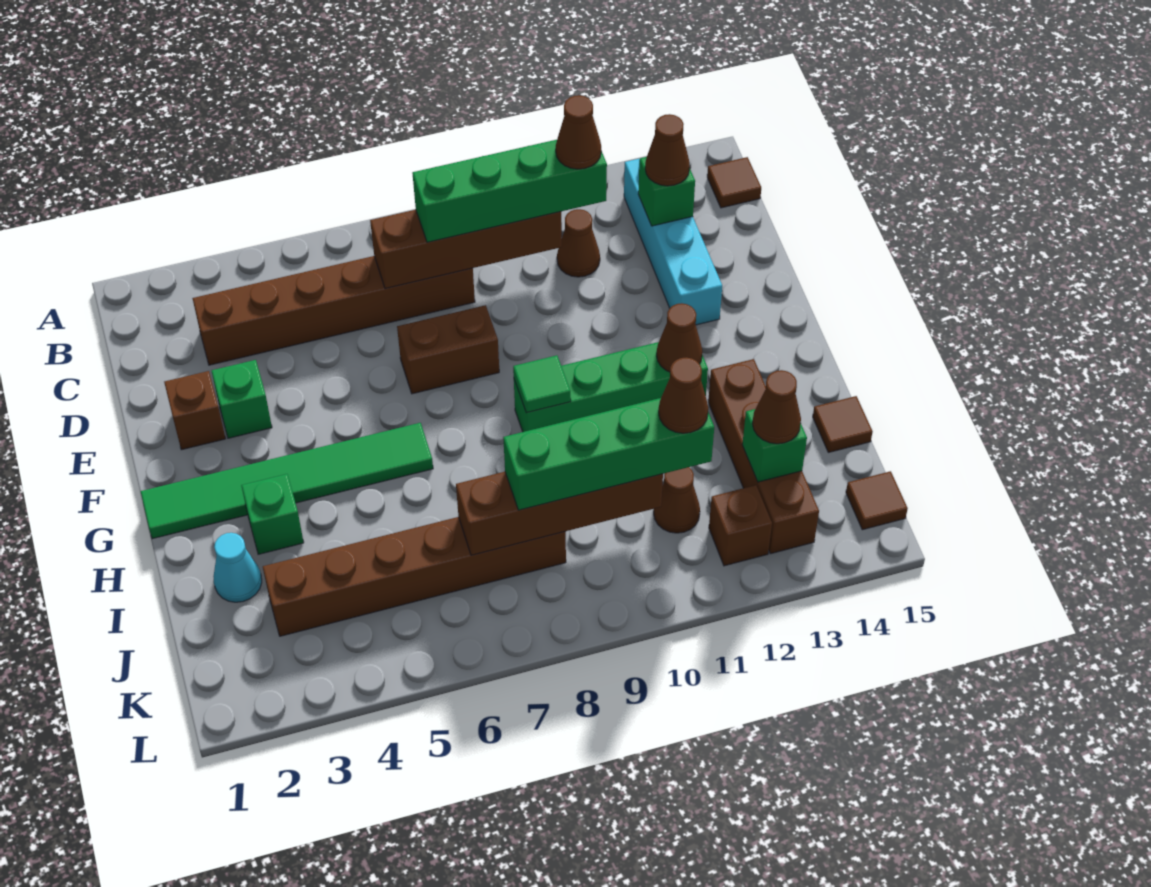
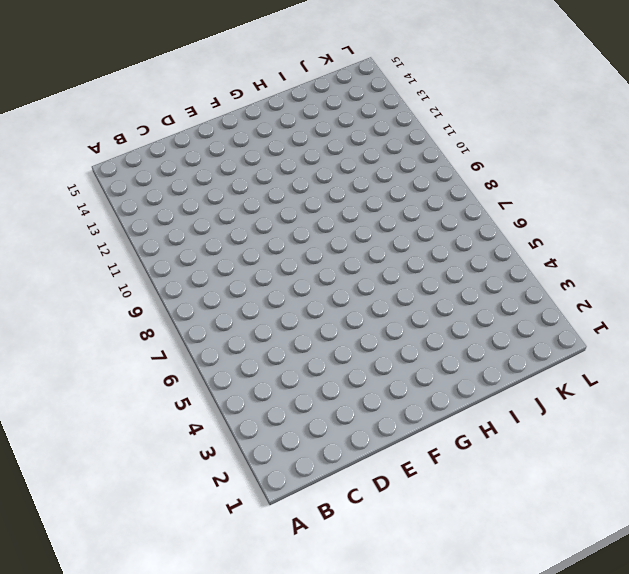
none -> cyan 1x4 brick [624,159,722,325]
none -> brown 1x1 tile [707,157,761,208]
none -> brown 1x6 brick [192,256,475,365]

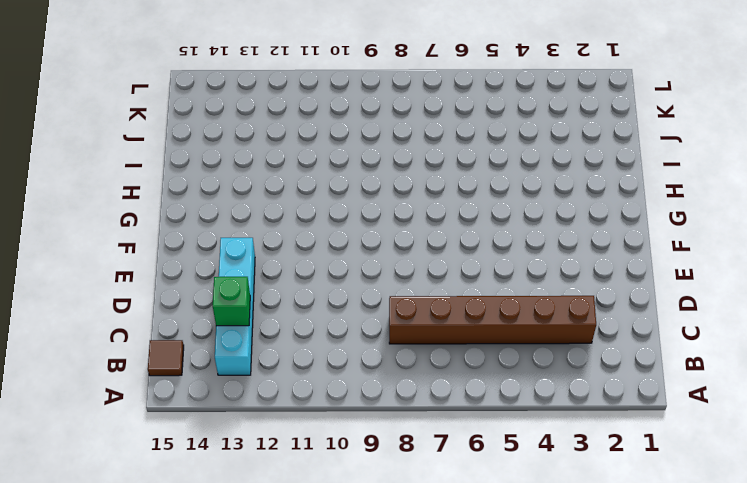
none -> brown 1x1 cone [557,209,600,277]
none -> brown 1x1 brick [164,371,226,450]
none -> green 1x1 brick [212,360,272,438]

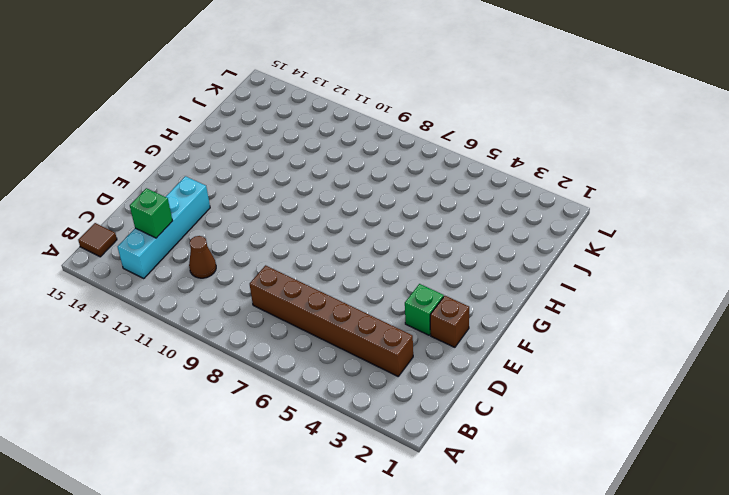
none -> brown 1x2 brick [397,305,499,394]
none -> green 1x6 tile [141,423,433,539]
none -> green 1x4 brick [514,342,708,432]

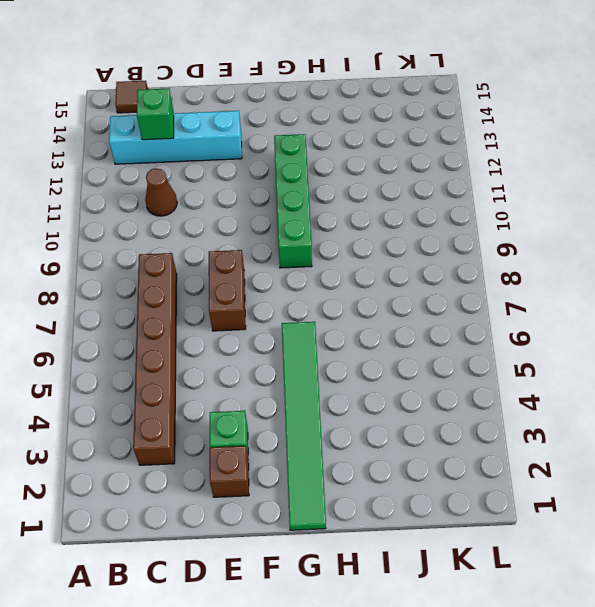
none -> green 1x1 brick [241,474,304,554]
none -> brown 1x4 brick [708,359,819,554]
none -> cyan 1x1 cone [213,533,262,602]

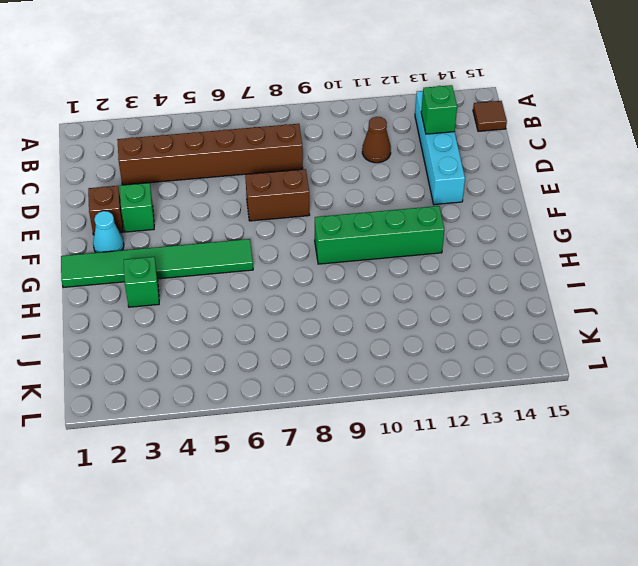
cyan 1x1 cone [93,211,124,253] -> cyan 1x1 cone moved to [213,533,262,602]
none -> brown 1x4 brick [708,359,819,554]
none -> brown 1x1 tile [813,396,873,452]
none -> brown 1x6 brick [263,517,566,636]

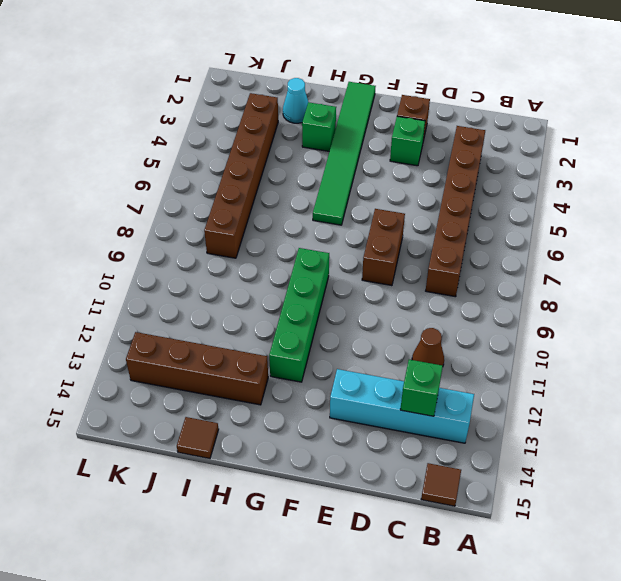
none -> brown 1x1 cone [654,467,700,533]
none -> brown 1x1 brick [709,485,772,566]
none -> brown 1x1 tile [846,471,908,530]

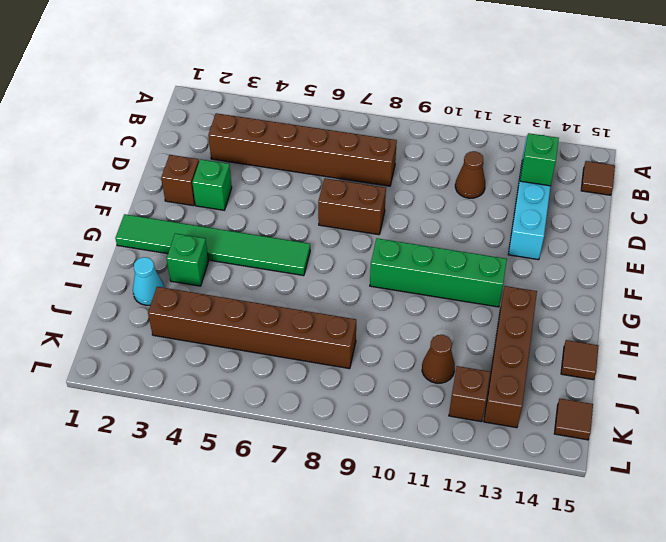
none -> brown 1x4 brick [370,210,562,289]
none -> green 1x1 tile [513,355,571,413]
none -> brown 1x1 cone [657,303,702,372]

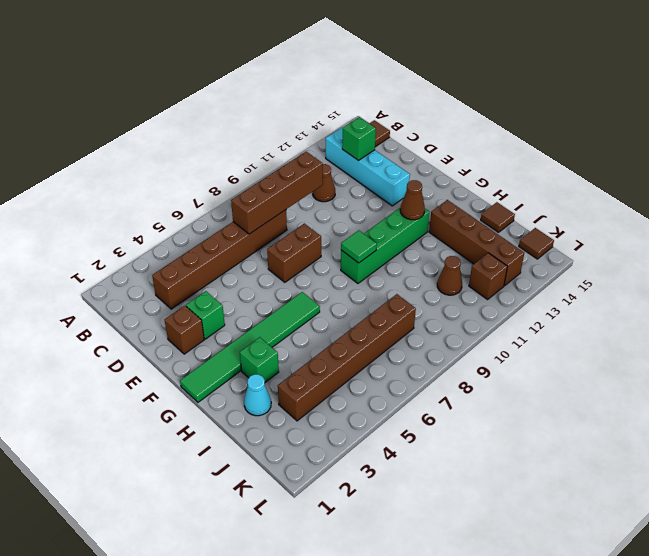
none -> brown 1x4 brick [456,472,663,555]
none -> green 1x1 brick [742,409,807,482]
none -> green 1x4 brick [413,140,607,242]

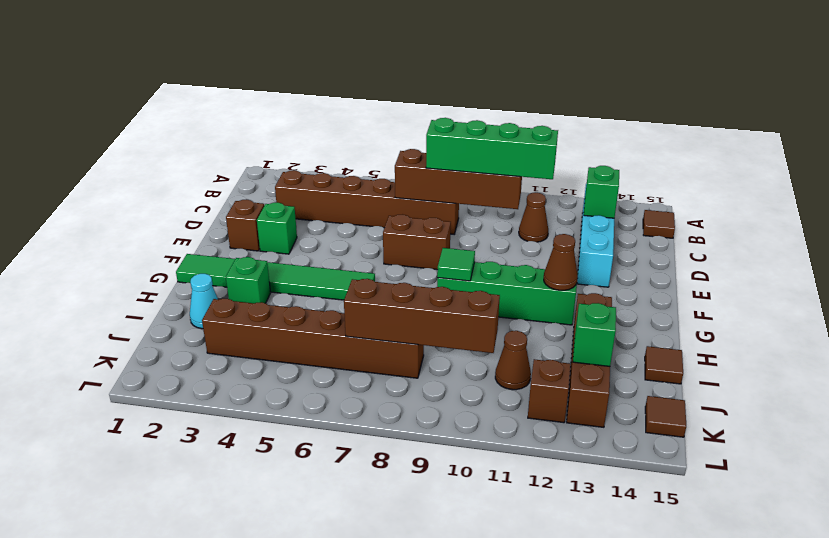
none -> brown 1x1 cone [645,114,690,186]
none -> green 1x4 brick [503,398,714,510]
none -> brown 1x1 cone [752,370,801,444]

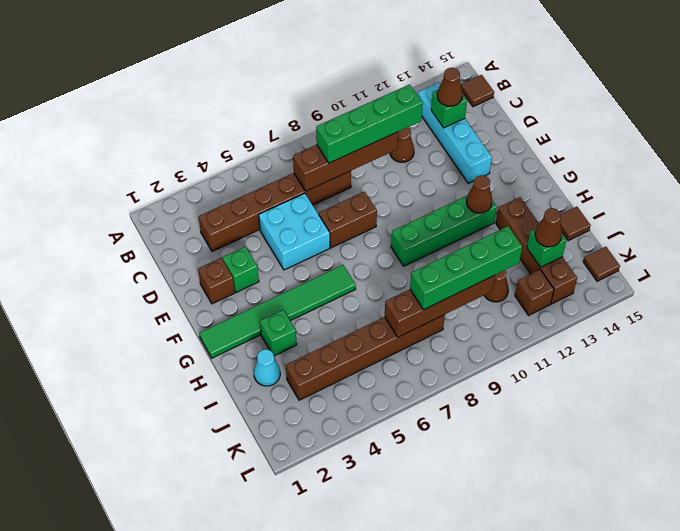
cyan 2x2 brick [259,193,330,270] -> none
none -> green 1x1 tile [513,355,571,413]
none -> brown 1x1 cone [556,95,601,169]
none -> brown 1x1 cone [659,357,708,433]

